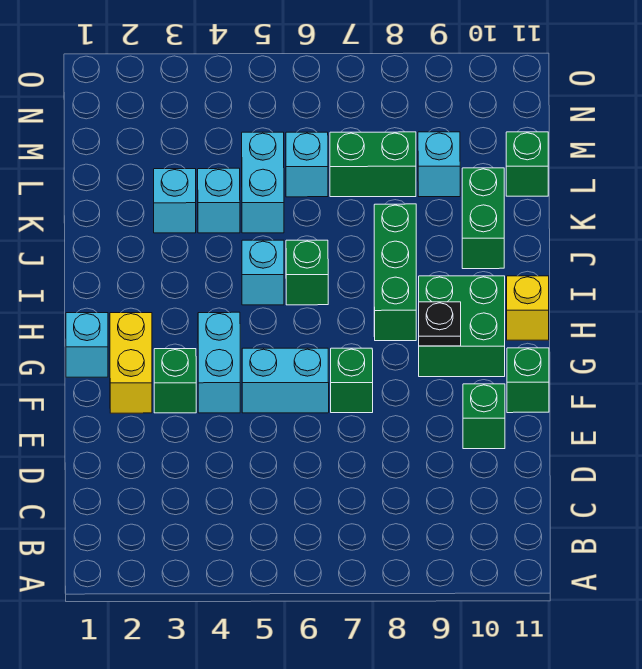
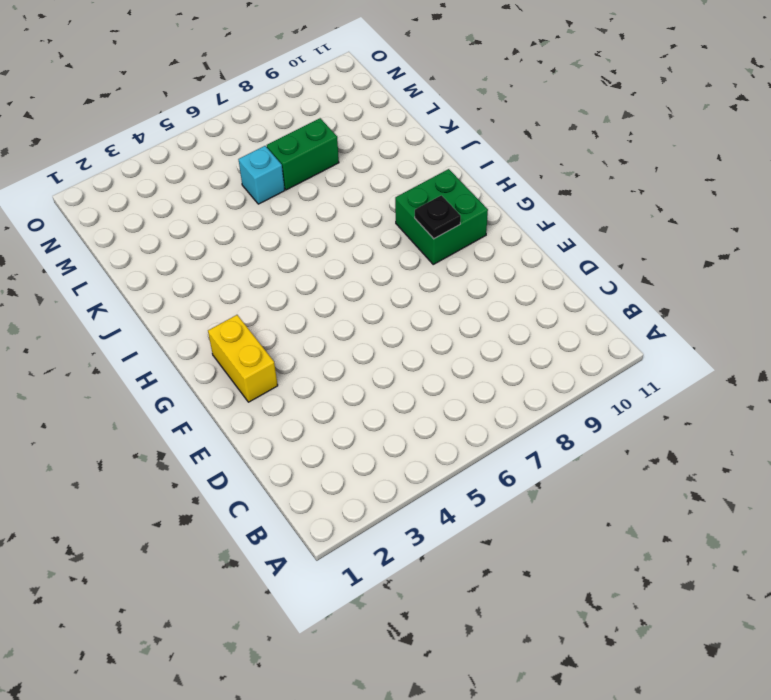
none -> green 1x1 brick [463,384,505,449]
none -> green 1x1 brick [154,349,196,413]
none -> cyan 1x2 brick [198,312,240,413]

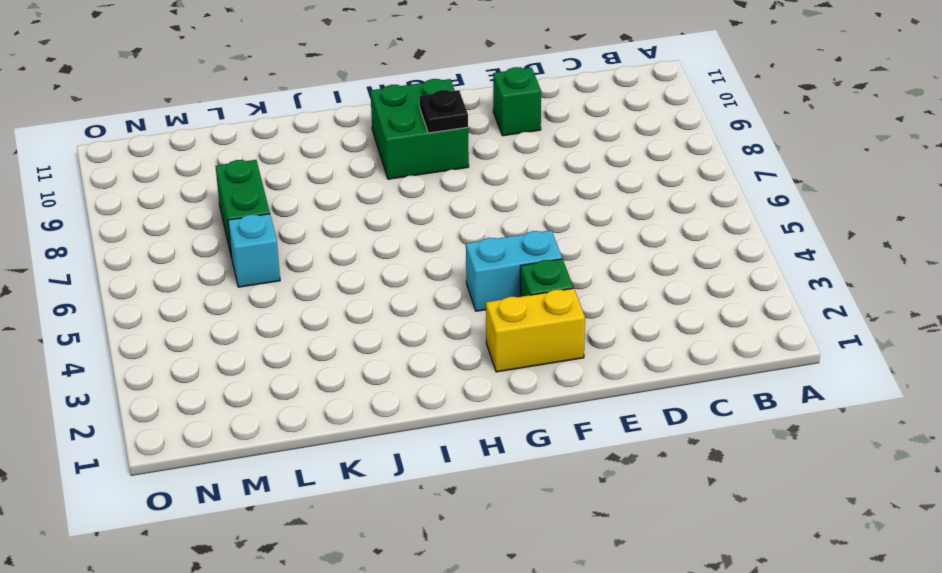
none -> cyan 1x2 brick [242,348,329,413]
none -> green 1x1 brick [331,348,373,413]
none -> green 1x1 brick [507,348,549,413]

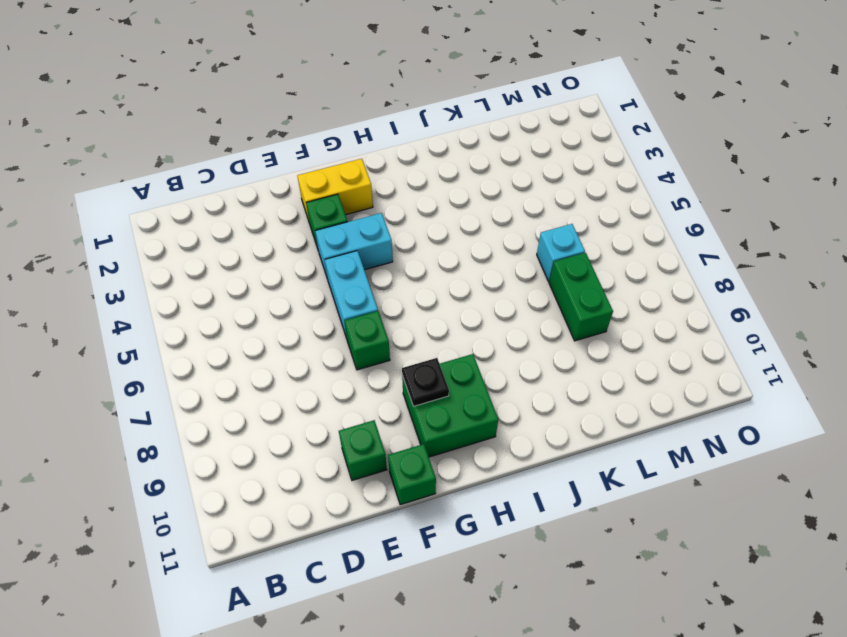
none -> cyan 1x1 brick [66,313,108,377]
none -> green 1x3 brick [374,204,416,341]
none -> yellow 1x1 brick [507,276,549,340]

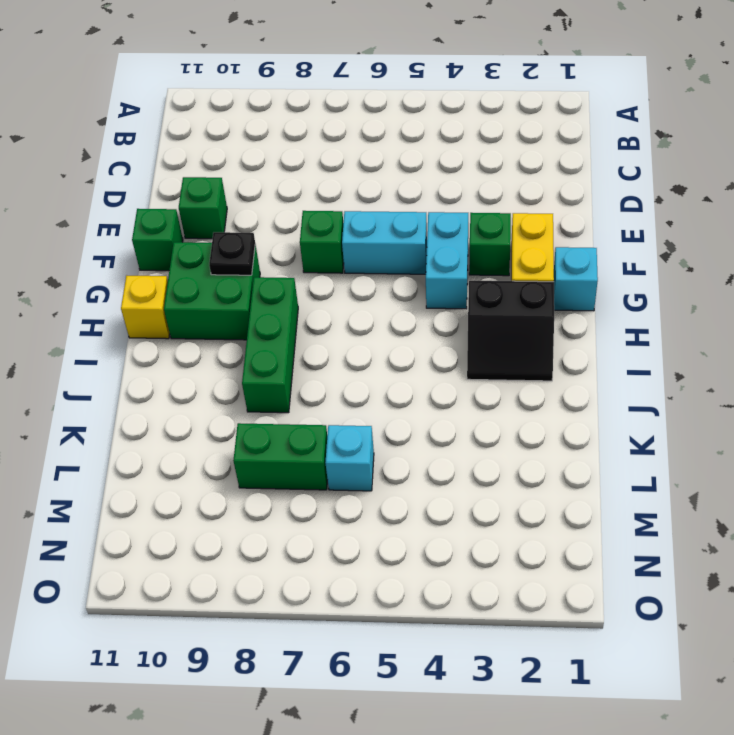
black 2x2 slope [467,281,554,381] -> none
none -> cyan 1x1 brick [242,240,284,305]
none -> green 1x1 brick [286,240,328,305]
none -> green 1x2 brick [462,168,504,269]

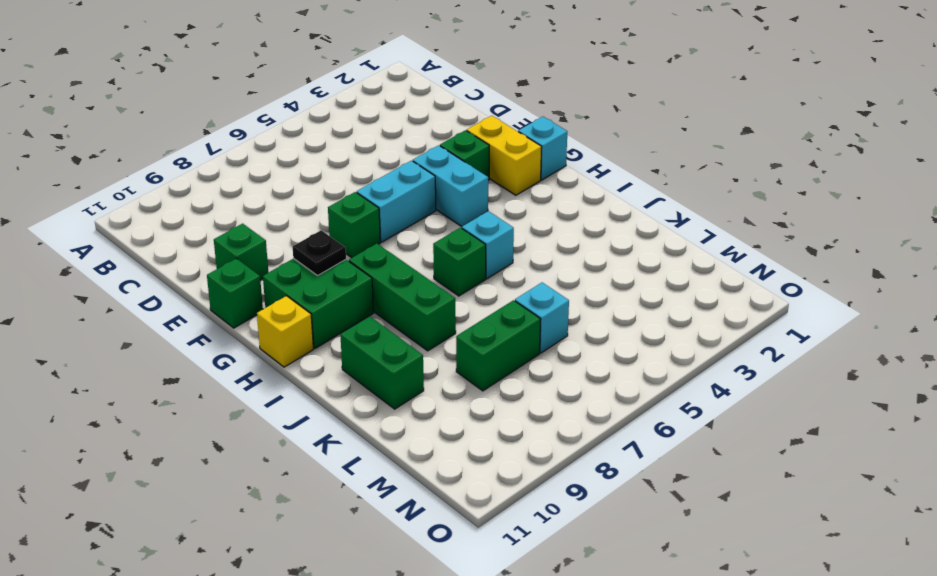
none -> cyan 1x1 brick [154,169,196,233]
none -> cyan 1x1 brick [198,168,240,233]
none -> cyan 1x2 brick [242,132,284,233]

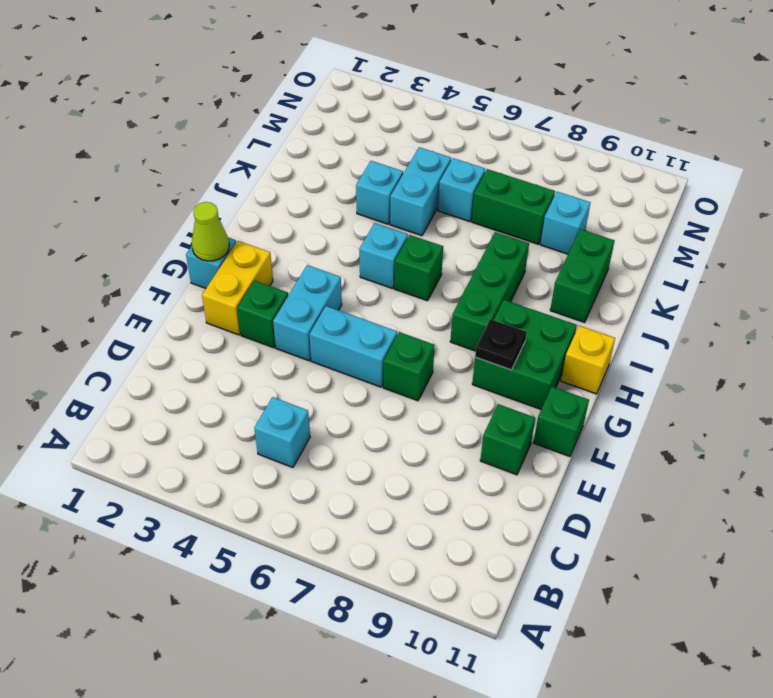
cyan 1x1 brick [254,397,310,468] -> cyan 1x1 brick moved to [154,169,196,233]
lime 1x1 cone [192,202,229,261] -> none
none -> green 1x1 brick [506,132,548,196]

